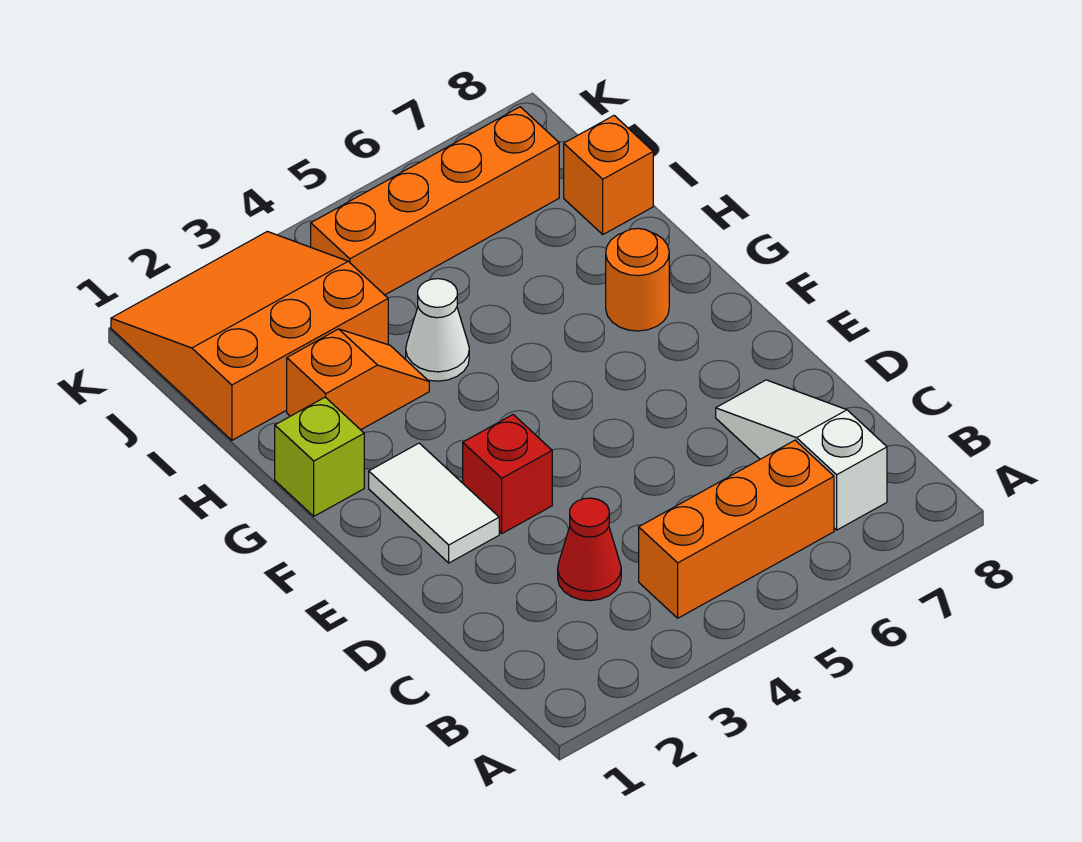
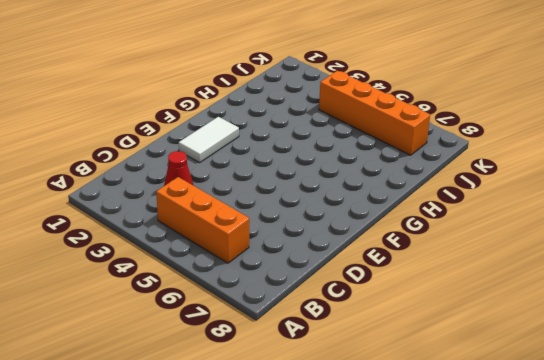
none -> white 1x3 slope [716,380,887,530]
none -> red 1x1 brick [463,415,552,533]
none -> lime 1x1 brick [275,397,364,516]

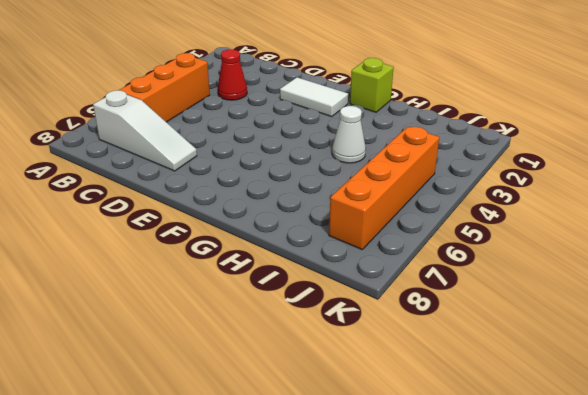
none -> red 1x1 brick [463,415,552,533]
none -> orange 1x1 round brick [606,228,669,331]
none -> orange 1x2 slope [287,329,429,430]

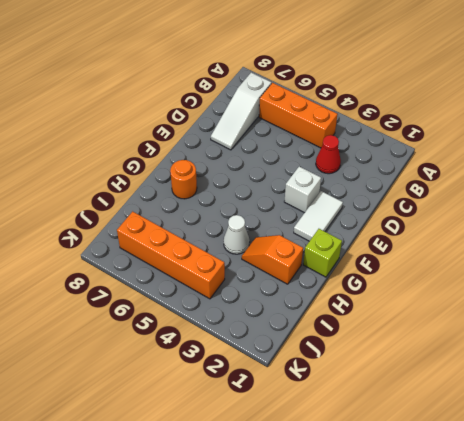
white 1x1 brick [284,167,321,213] -> red 1x1 brick [463,415,552,533]
none -> orange 3x3 slope [111,231,388,440]
none -> orange 1x1 brick [564,116,653,234]

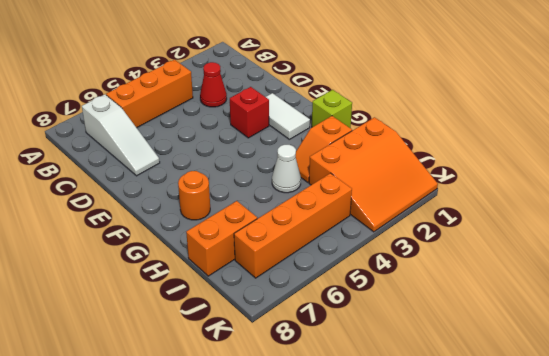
orange 1x2 brick [186,201,257,276] -> orange 1x1 brick [564,116,653,234]

